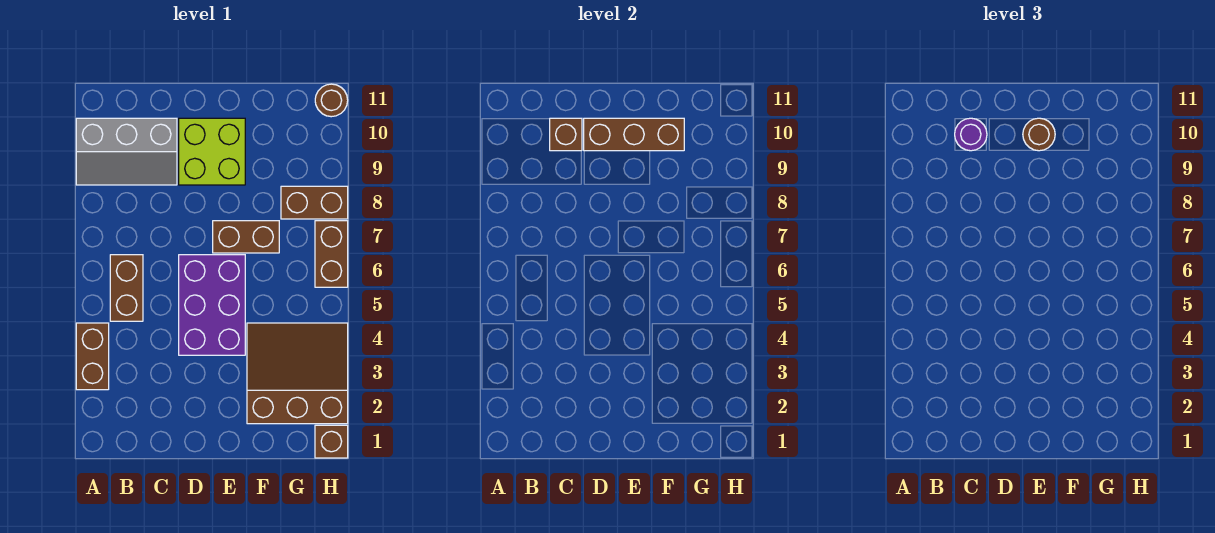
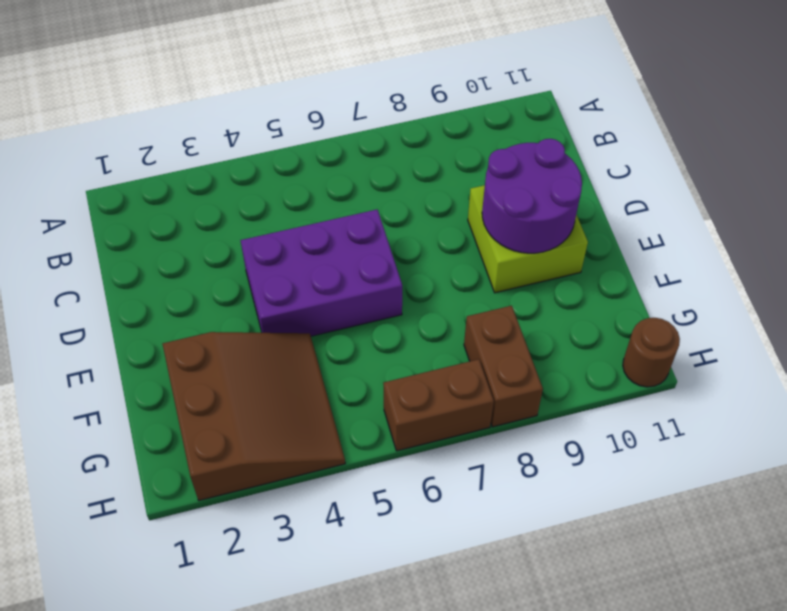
purple 2x2 round brick [482,139,582,253] -> brown 1x3 brick [584,118,684,151]
none -> brown 1x2 brick [76,323,109,390]
none -> grey 2x3 slope [76,118,177,185]
none -> brown 1x2 brick [110,255,143,321]

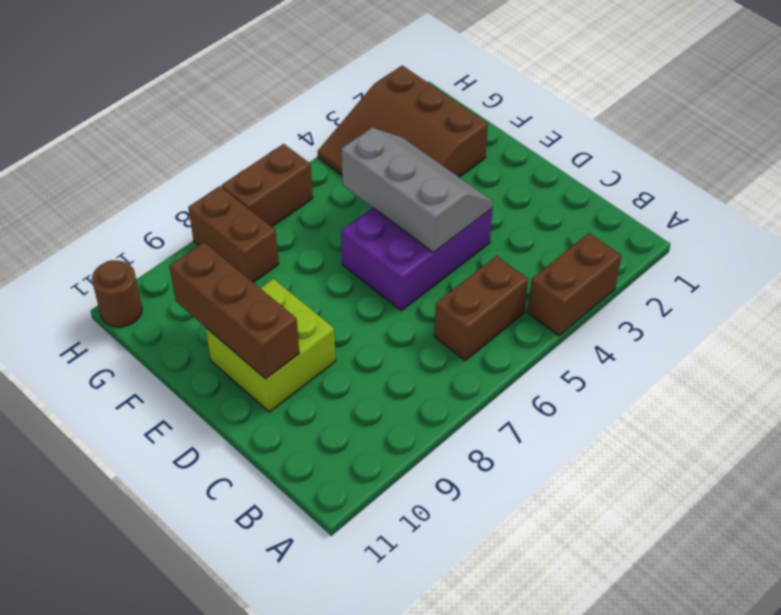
grey 2x3 slope [341,128,493,253] -> grey 2x3 slope moved to [76,118,177,185]
none -> brown 1x2 brick [213,221,279,253]
none -> brown 1x1 brick [315,425,348,458]
none -> brown 1x1 brick [550,118,582,151]

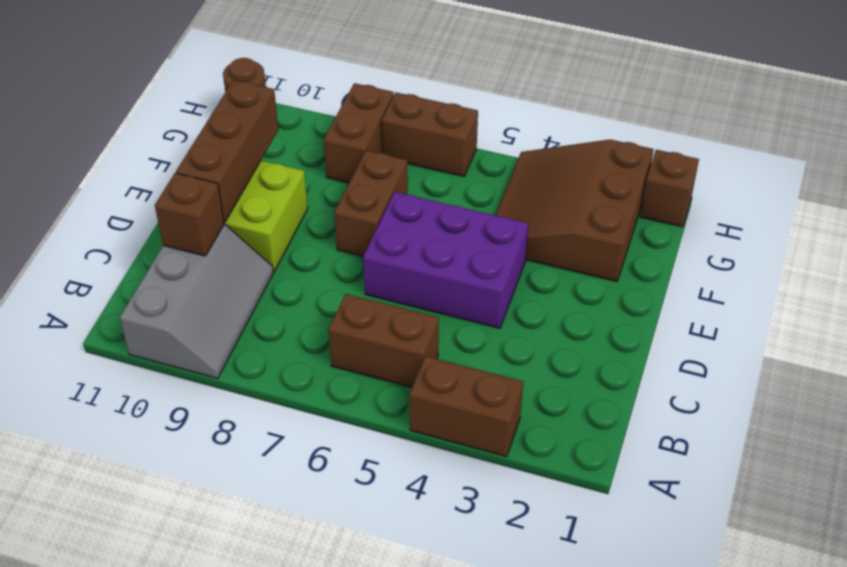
none -> purple 1x1 round brick [955,118,987,151]
none -> brown 1x1 round brick [1023,118,1055,151]

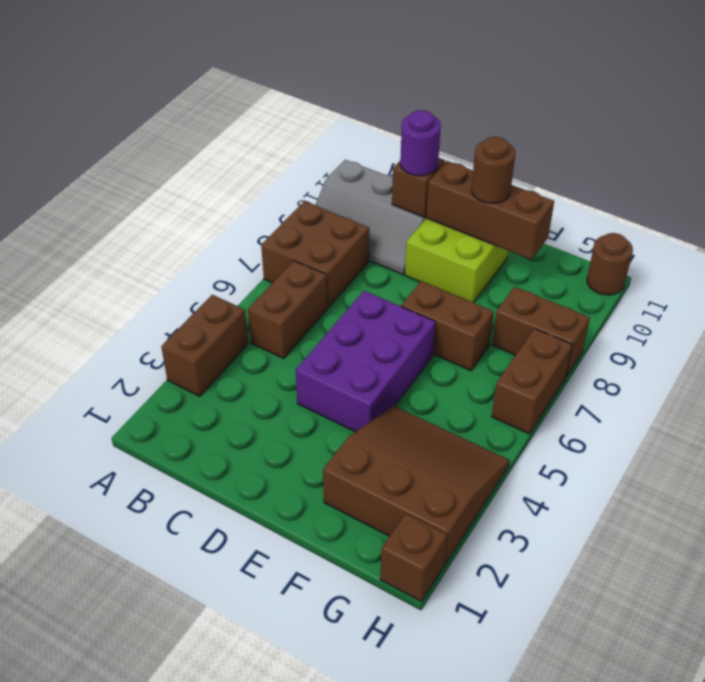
brown 2x2 brick [261,201,369,307] -> none

